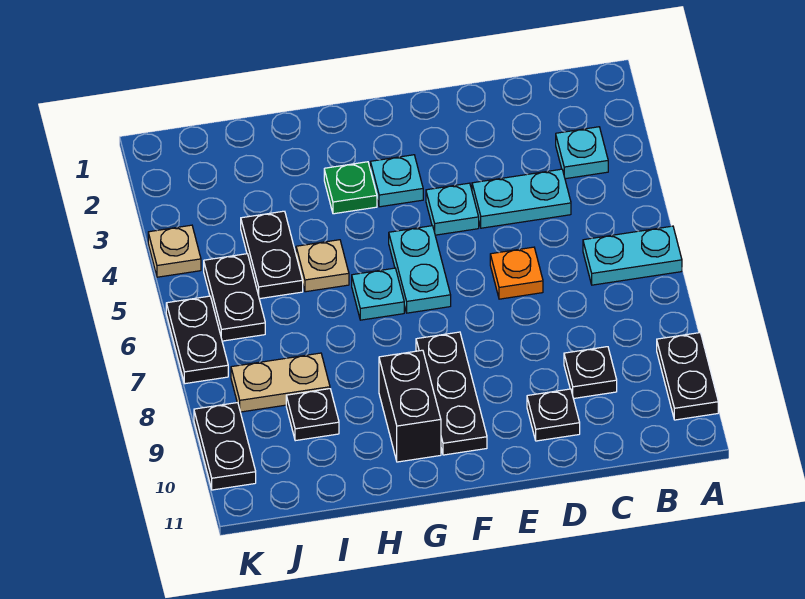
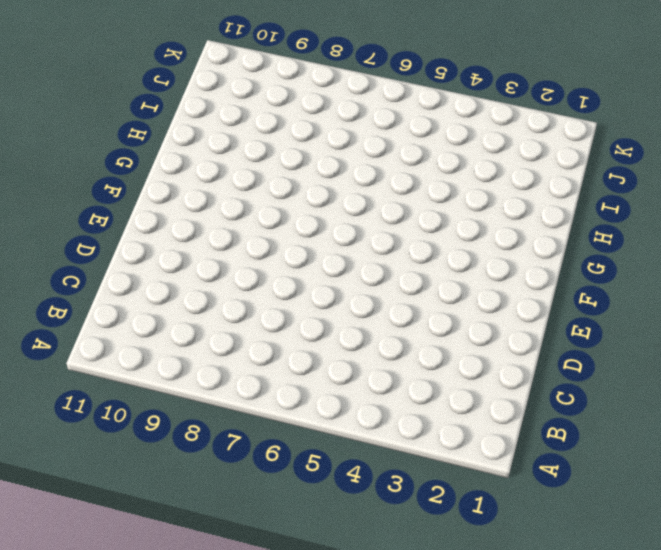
none -> cyan 1x2 plate [583,226,682,285]
none -> black 1x2 plate [657,333,718,420]
none -> cyan 1x1 plate [556,127,608,179]

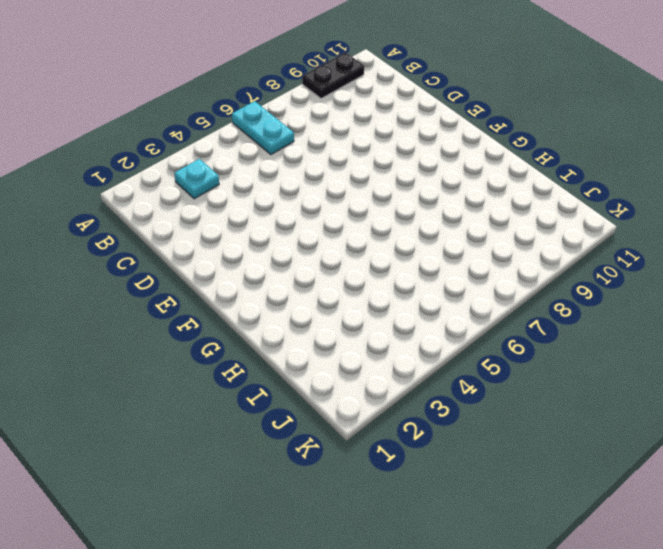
none -> cyan 1x2 plate [472,169,571,228]
none -> black 1x1 plate [564,347,617,399]
none -> orange 1x1 plate [490,247,543,299]

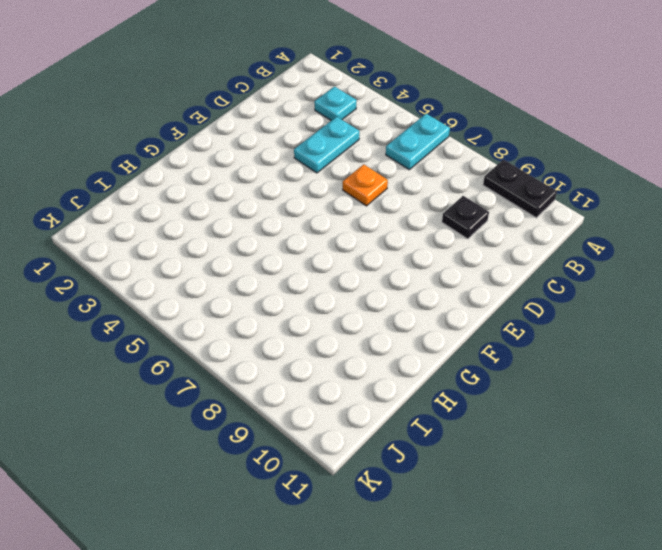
none -> black 1x1 plate [527,389,580,441]
none -> cyan 1x1 plate [426,183,479,235]
none -> cyan 1x1 plate [370,155,423,207]

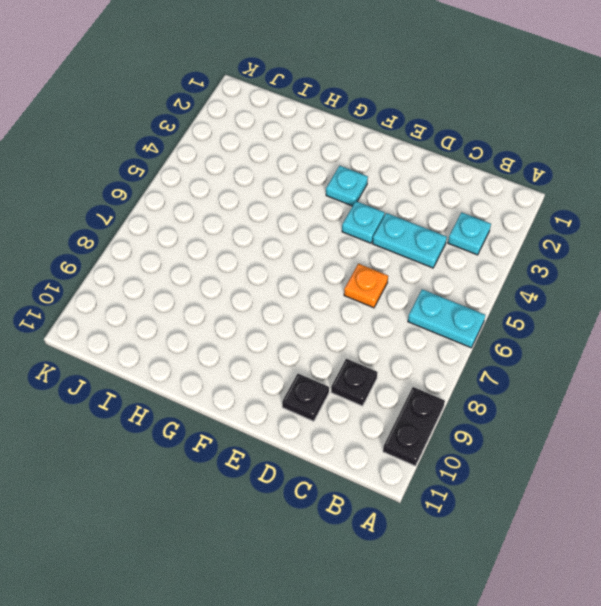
none -> cyan 1x2 plate [389,226,451,313]
none -> black 1x3 plate [416,332,487,455]
none -> green 1x1 plate [324,162,377,214]

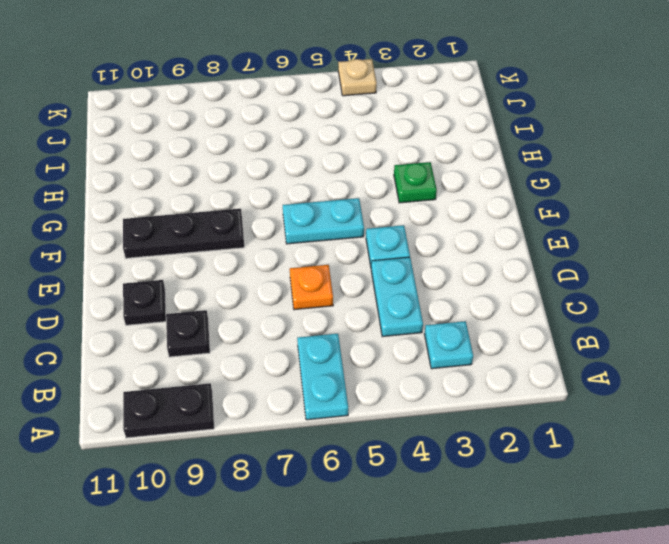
none -> cyan 1x1 plate [370,155,423,207]
none -> cyan 1x1 plate [352,268,404,320]
none -> black 1x2 brick [379,350,441,462]

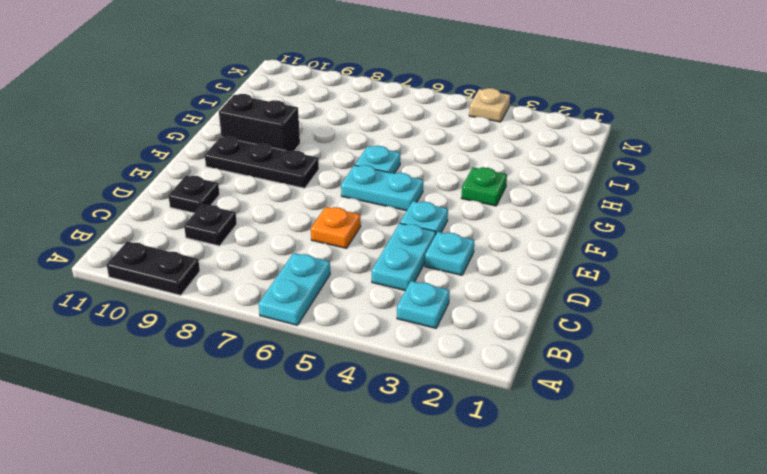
cyan 1x1 plate [425,232,474,275] -> cyan 1x1 plate moved to [370,155,423,207]
none -> tan 1x1 plate [296,240,349,292]
none -> black 1x2 plate [241,211,303,299]
none -> tan 1x2 plate [231,353,330,412]

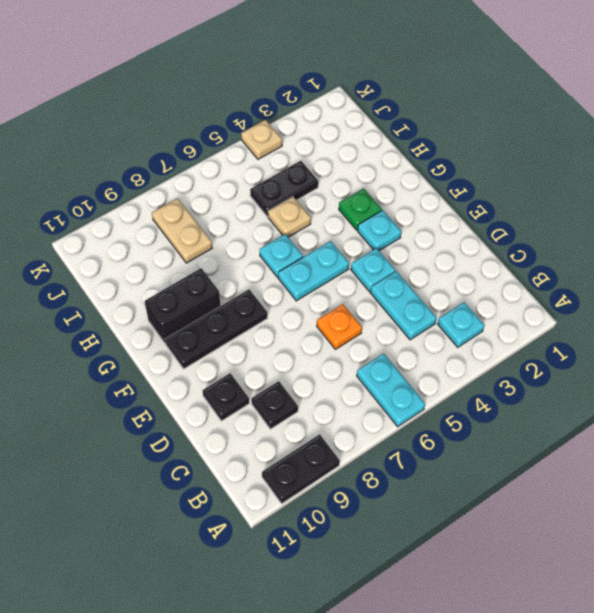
none -> black 1x1 plate [286,389,339,441]
none -> black 1x2 plate [204,254,265,341]
none -> black 1x2 plate [166,296,228,384]

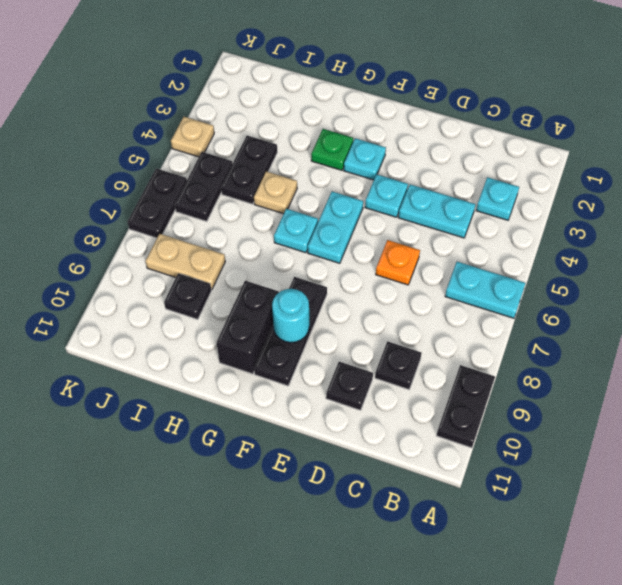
cyan 1x1 round brick [272,289,309,343] -> none
none -> black 1x2 plate [194,403,256,490]

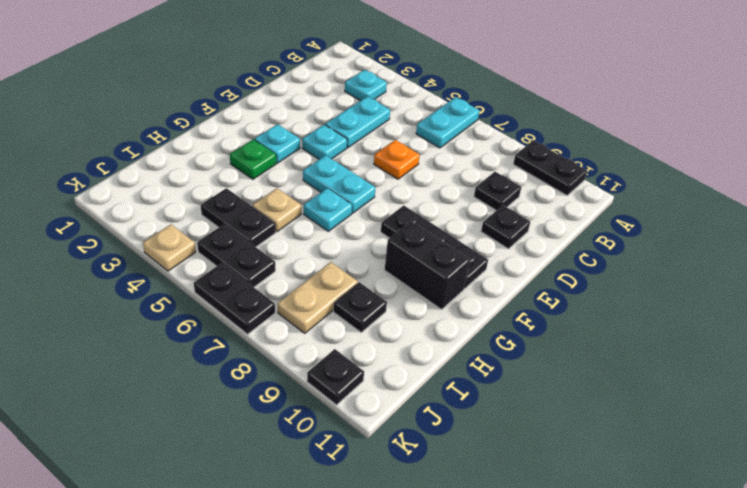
black 1x1 plate [307,349,364,405] -> black 1x2 plate [194,403,256,490]

